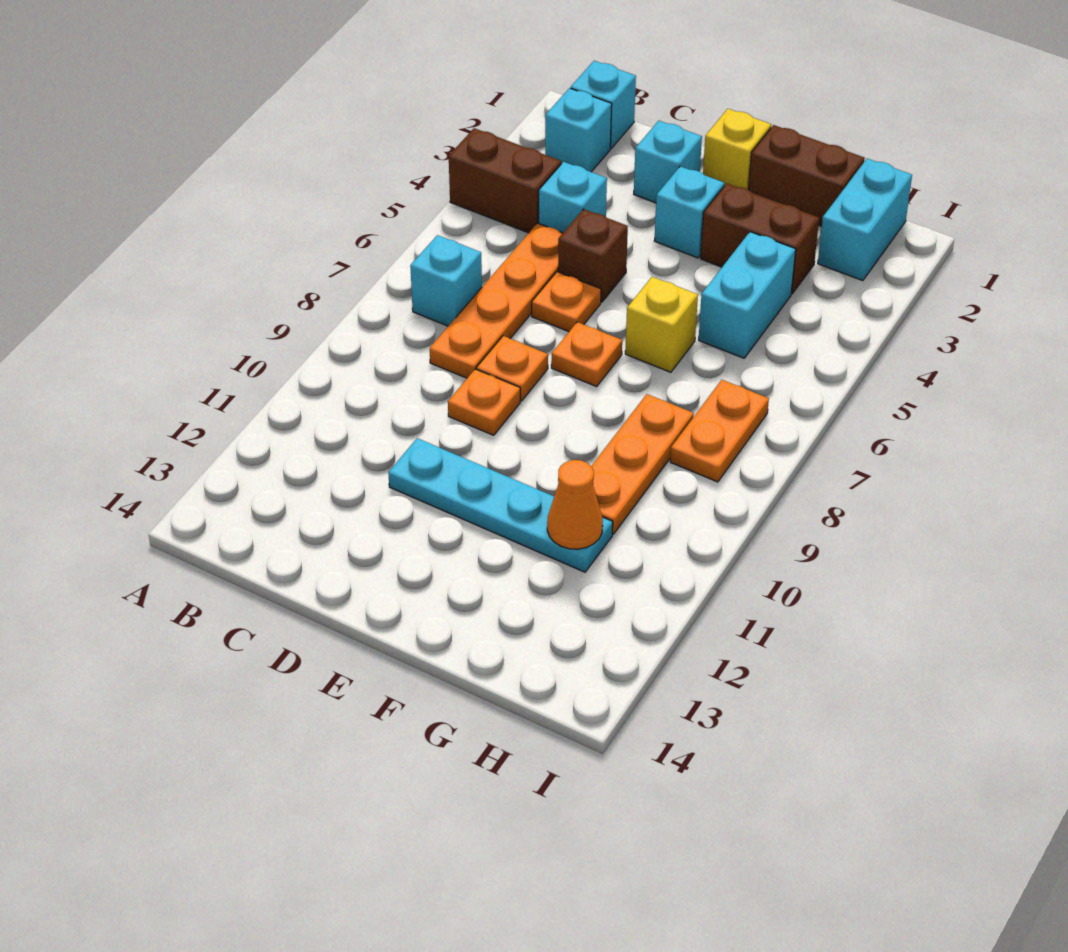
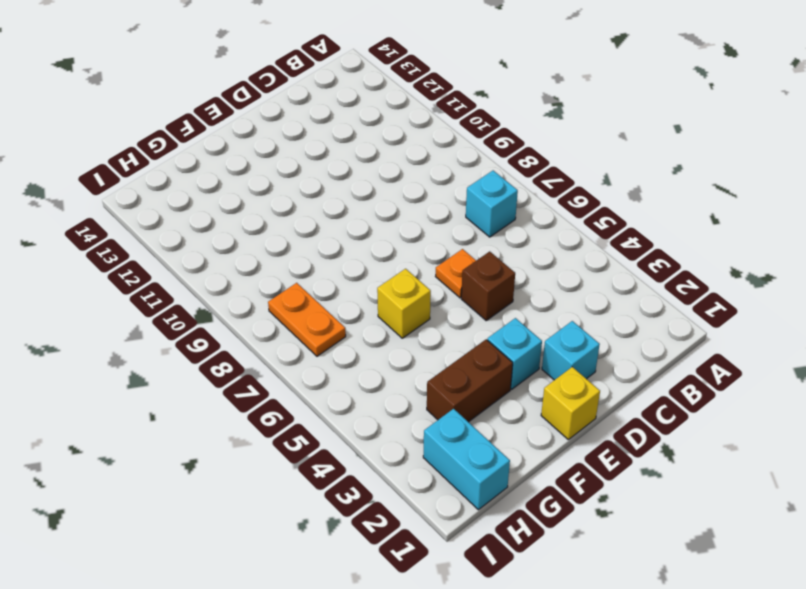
none -> brown 1x2 brick [449,128,561,233]
none -> cyan 1x1 brick [571,61,636,148]
none -> cyan 1x1 brick [545,88,612,172]

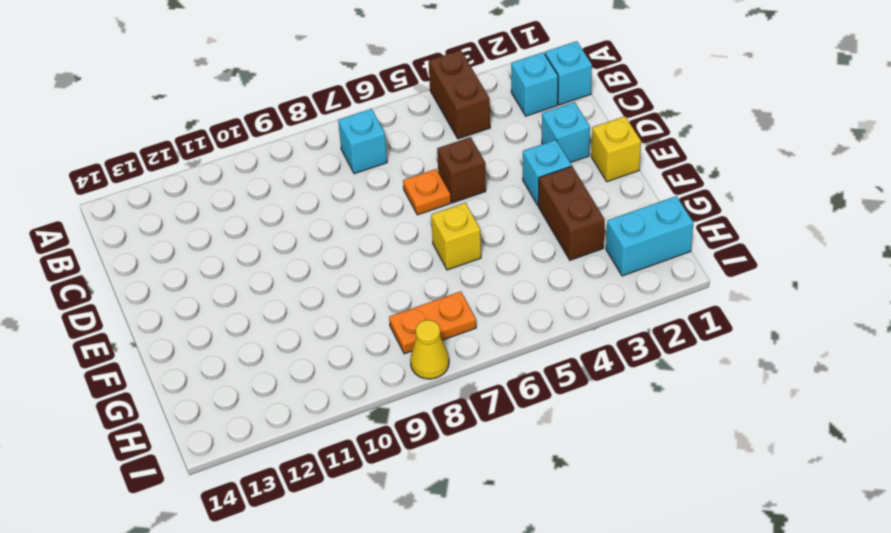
yellow 1x1 cone [410,320,449,379] -> none
none -> cyan 1x1 brick [539,162,607,233]
none -> orange 1x4 plate [430,223,563,378]
none -> orange 1x1 plate [476,336,548,401]

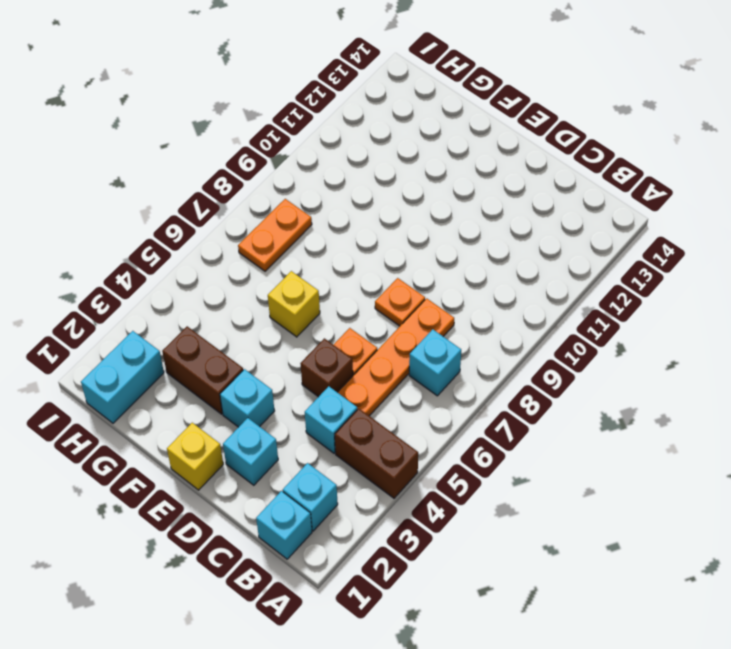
none -> orange 1x1 plate [448,369,520,435]
none -> cyan 1x4 plate [388,438,613,572]
none -> orange 1x1 plate [551,322,622,386]

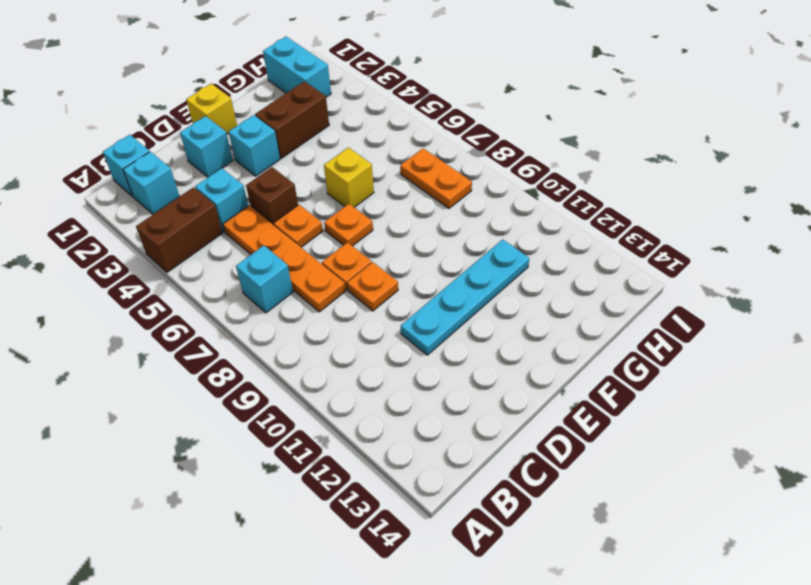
none -> brown 1x2 brick [748,125,865,226]
none -> cyan 1x2 brick [699,232,796,358]
none -> orange 1x3 plate [591,394,694,534]

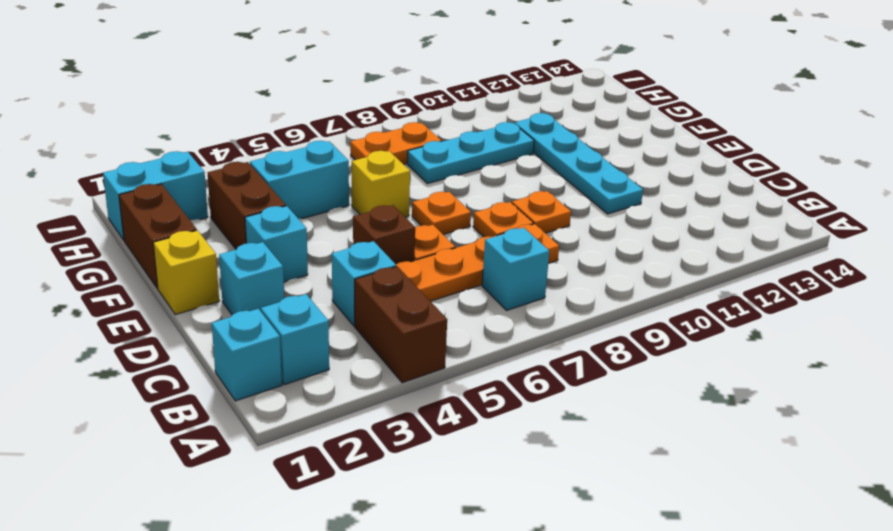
cyan 1x3 plate [407,122,534,184] -> orange 1x3 plate [591,394,694,534]
none -> orange 1x1 cone [547,460,603,549]

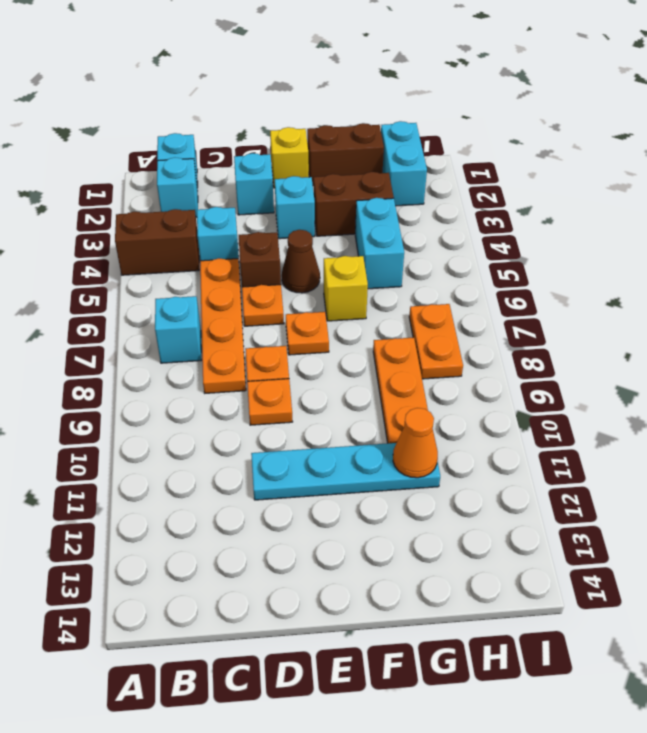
brown 1x1 cone [282,230,320,293] -> none

